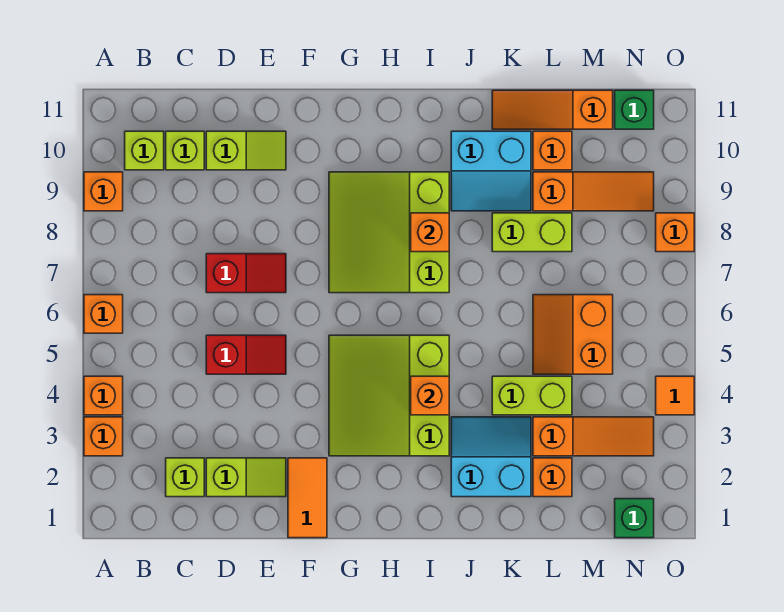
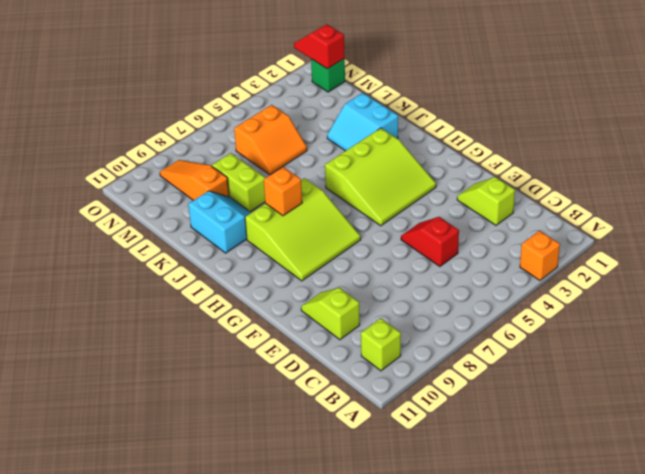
red 1x2 slope [294,24,345,69] -> red 1x2 slope moved to [206,254,286,293]
none -> orange 1x1 brick [84,376,123,415]
none -> orange 1x1 brick [84,295,123,333]
none -> orange 1x1 brick [84,172,123,211]
none -> lime 1x1 brick [166,458,204,497]

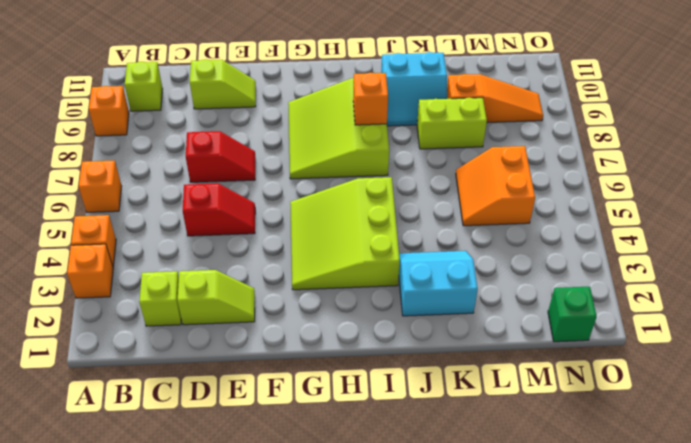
none -> lime 1x1 brick [166,131,204,170]
none -> orange 1x2 tile [288,458,327,538]
none -> lime 1x2 brick [492,376,572,415]
none -> orange 1x3 slope [492,90,613,129]

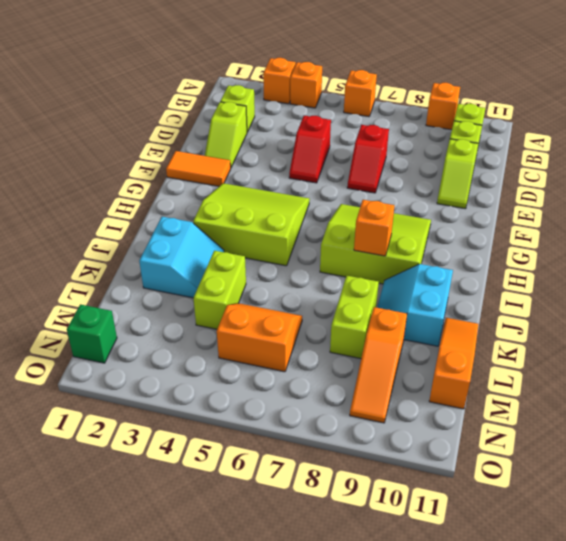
none -> orange 1x1 brick [533,458,572,497]
none -> orange 1x3 slope [533,417,654,456]
none -> orange 1x1 brick [533,131,572,170]
none -> green 1x1 brick [615,90,654,129]

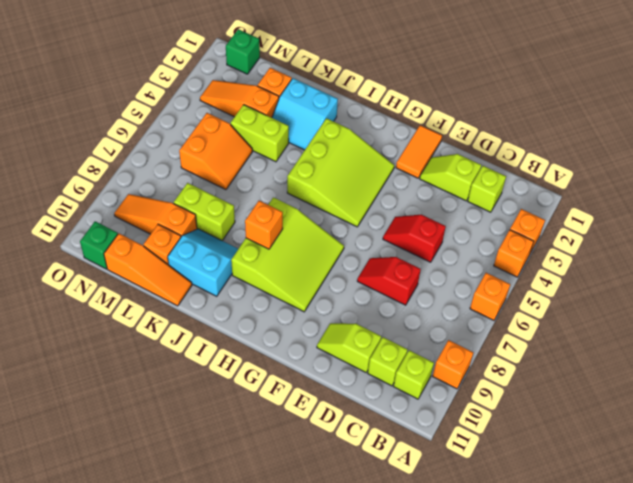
none -> orange 1x1 tile [656,376,694,415]
none -> orange 1x1 brick [656,213,694,252]
none -> orange 1x1 brick [411,376,449,415]

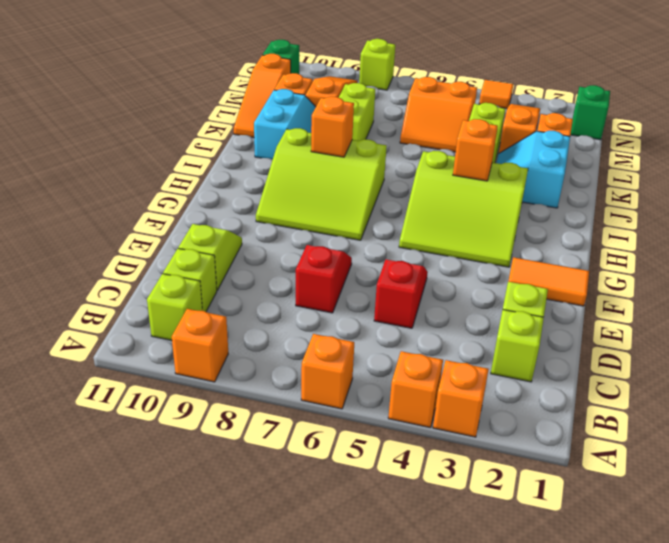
lime 1x1 brick [359,39,395,90] -> orange 1x1 brick [656,213,694,252]

